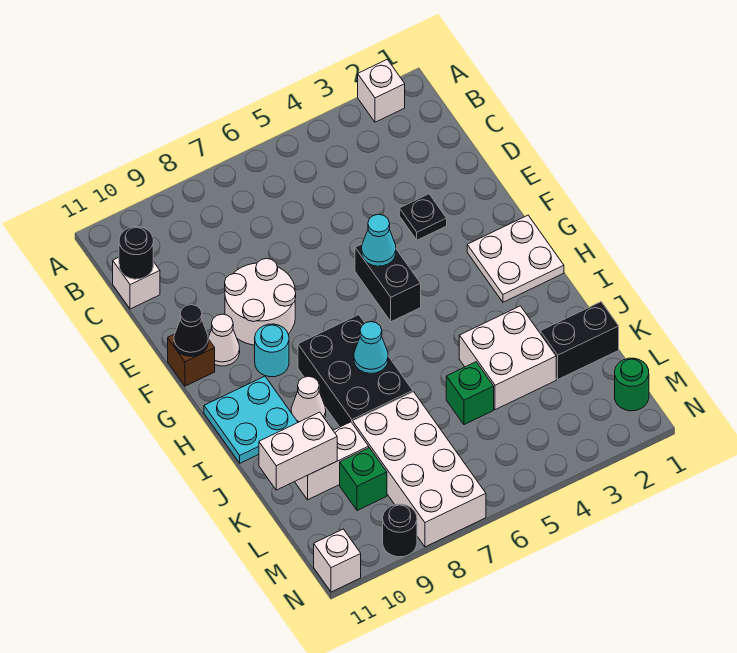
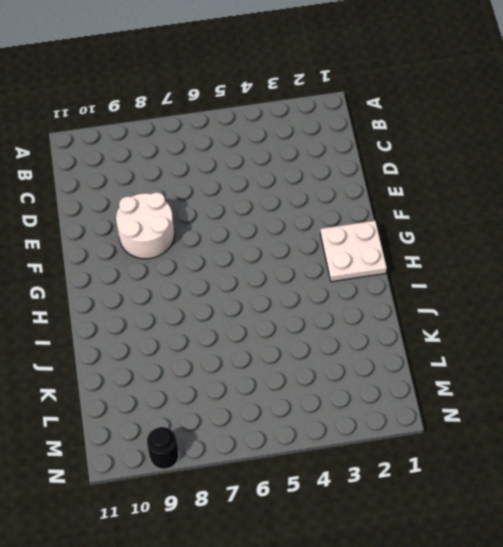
none -> white 1x1 brick [358,60,405,122]
none -> white 1x1 brick [113,257,160,309]
none -> black 1x1 plate [399,194,447,240]

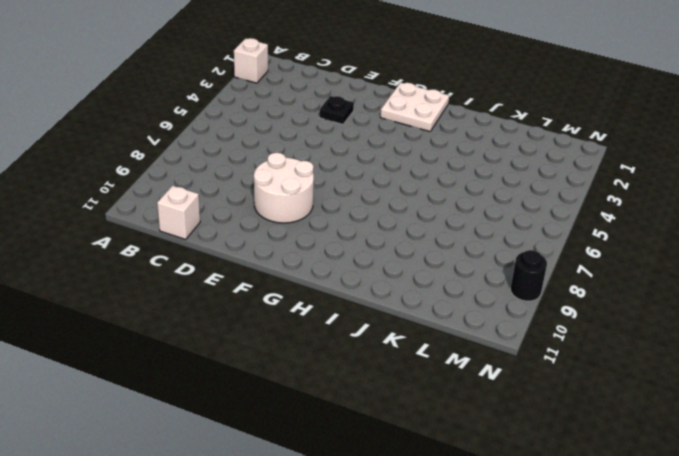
none -> black 1x2 brick [355,244,421,322]
none -> white 1x1 cone [208,314,240,366]
none -> brown 1x1 brick [168,334,215,386]

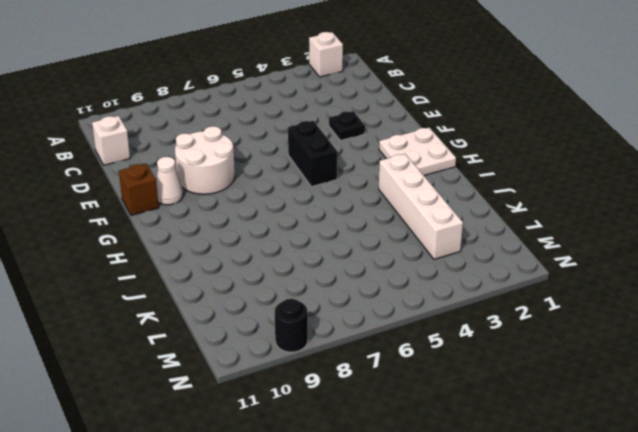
white 1x4 brick [379,154,463,259] -> white 2x2 brick [459,306,556,410]
none -> cyan 1x1 round brick [255,324,289,377]
none -> black 2x3 brick [298,315,413,427]
none -> cyan 2x2 plate [204,376,298,463]

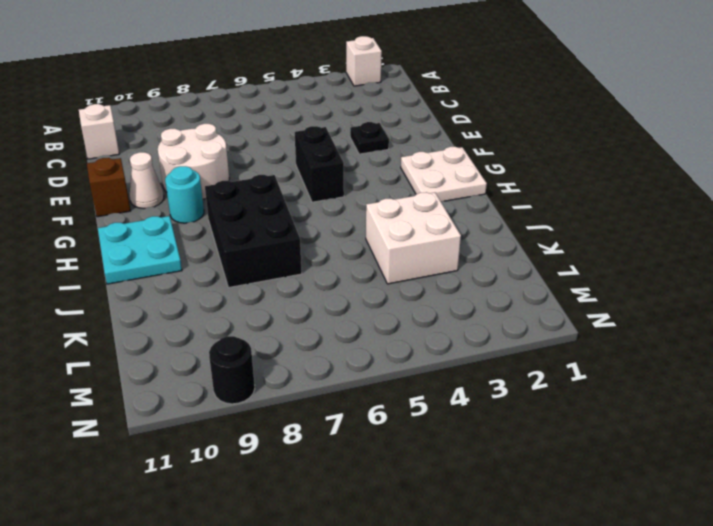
none -> white 1x1 cone [291,376,326,422]
none -> black 1x2 brick [540,302,619,379]
none -> green 1x1 brick [446,362,494,425]

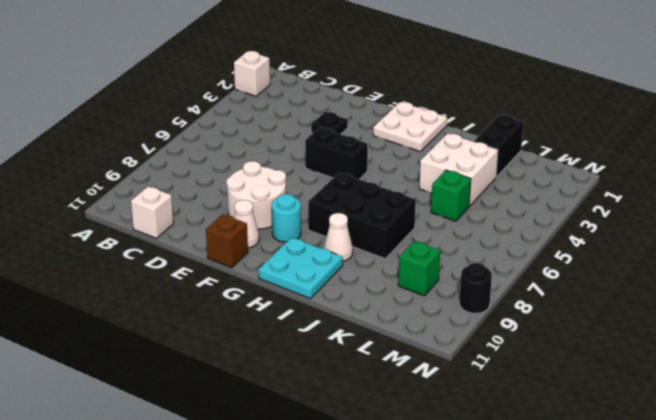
none -> white 2x4 brick [353,392,486,547]
none -> white 1x2 brick [295,422,369,500]
none -> green 1x1 round brick [615,358,649,411]

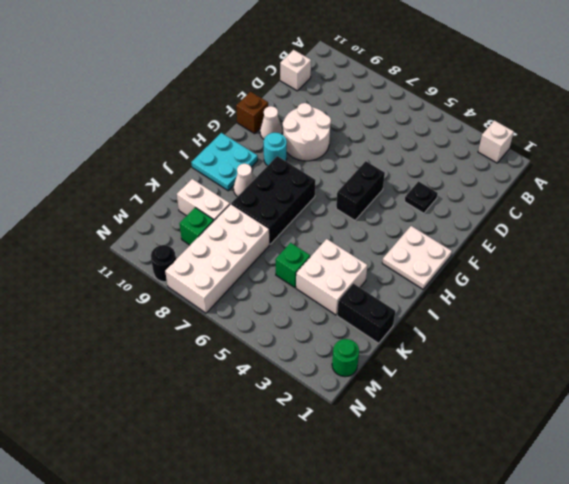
none -> white 1x1 brick [314,529,361,592]
none -> black 1x1 round brick [119,227,153,279]
none -> cyan 1x1 cone [362,214,396,266]

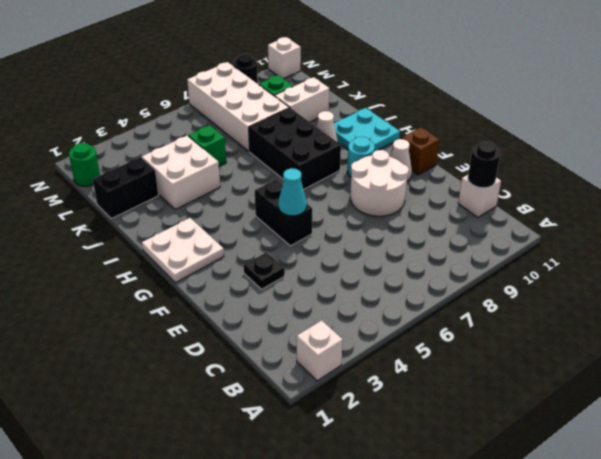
none -> black 1x1 cone [174,305,208,356]
none -> cyan 1x1 cone [354,322,388,373]
none -> white 1x2 brick [259,412,337,490]

